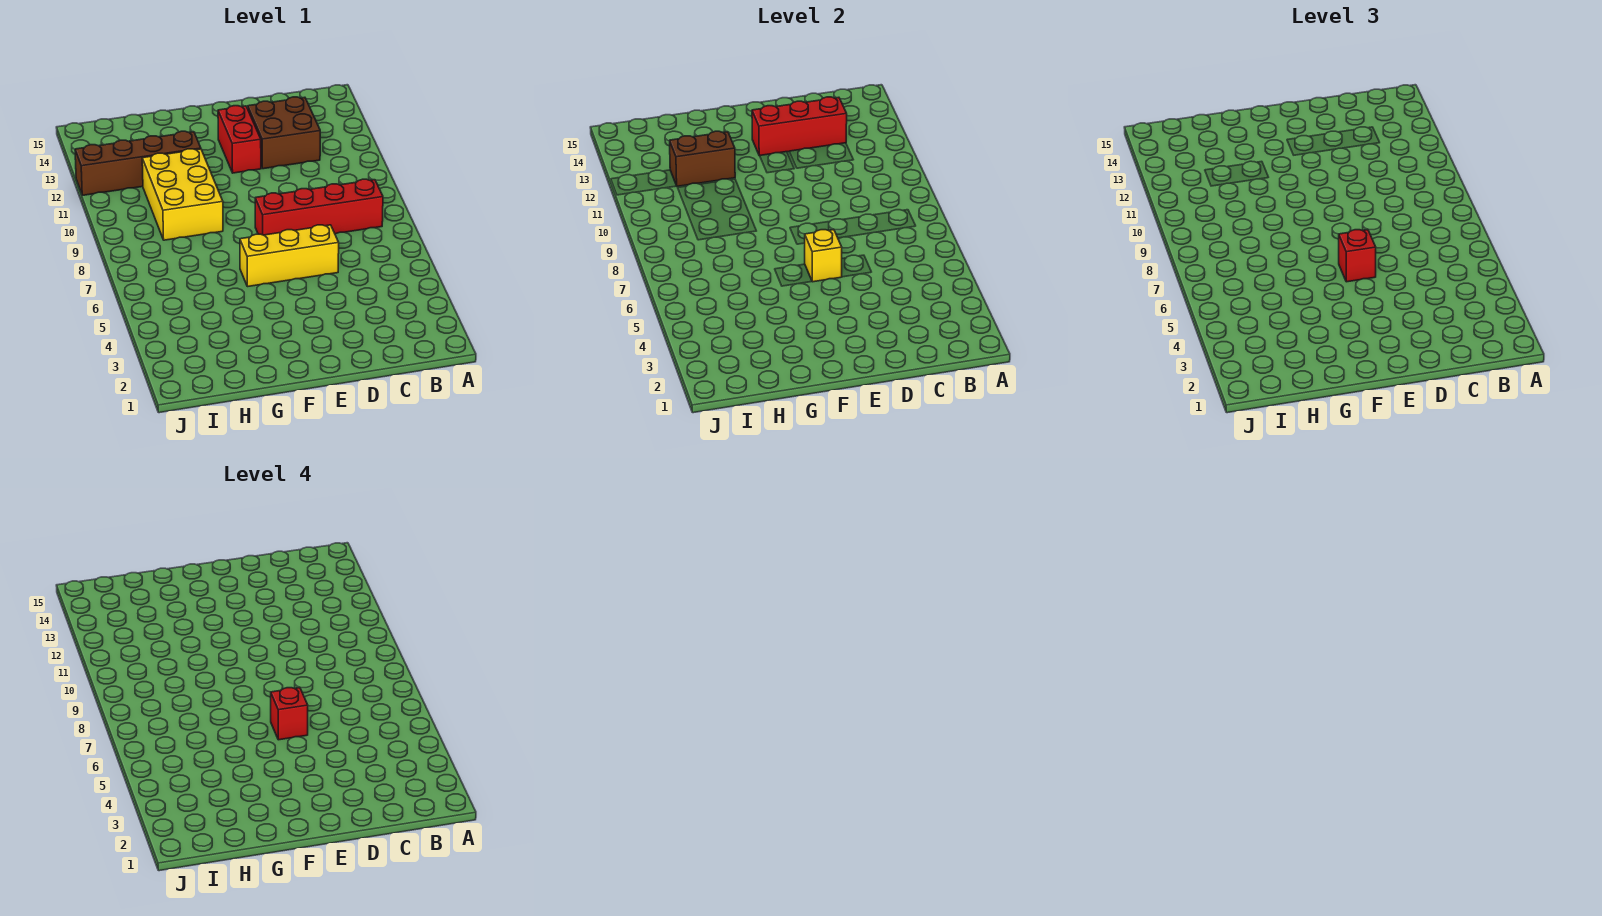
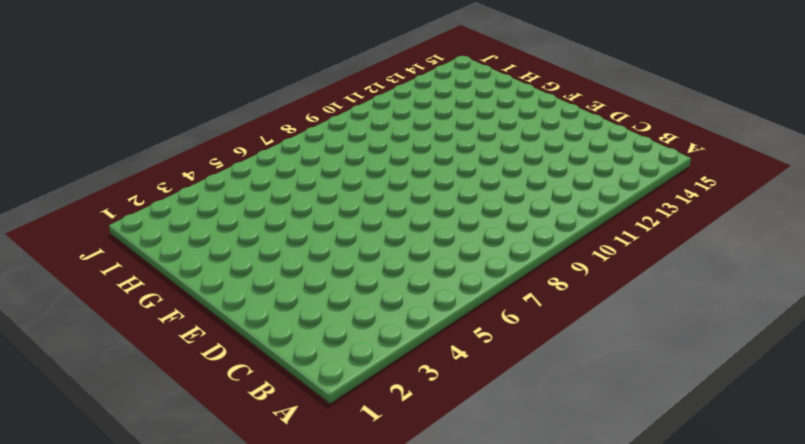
none -> red 1x4 brick [255,179,383,235]
none -> brown 2x2 brick [248,97,320,169]

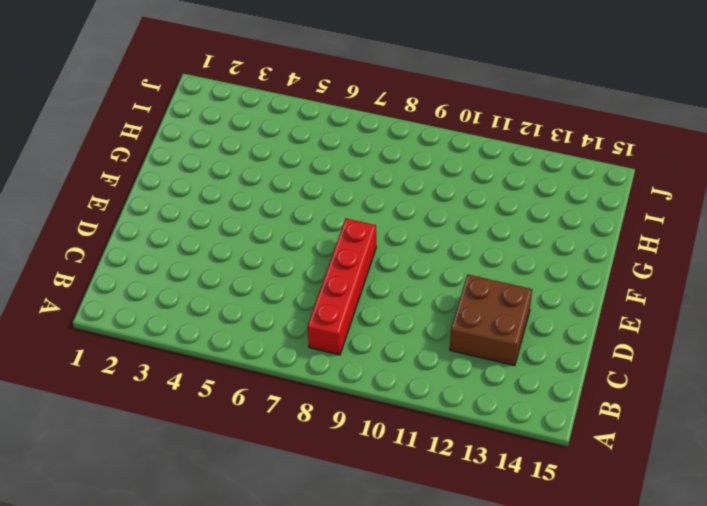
none -> yellow 1x3 brick [240,225,339,287]
none -> red 1x2 brick [218,106,261,173]

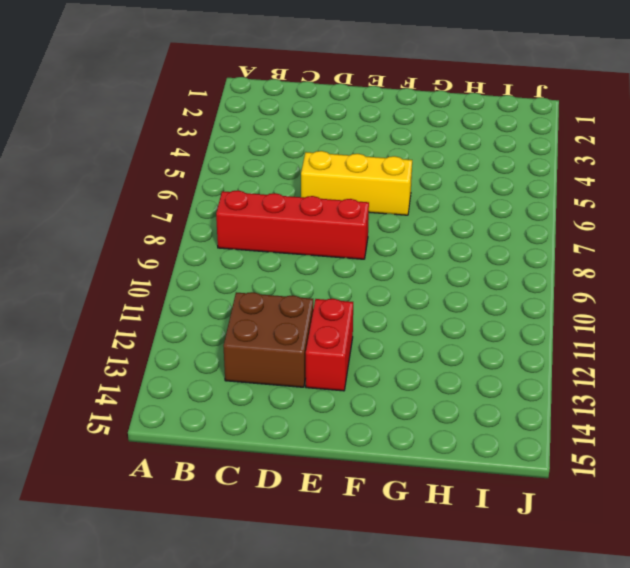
none -> yellow 2x3 brick [142,149,223,240]
none -> brown 1x4 brick [75,131,201,195]

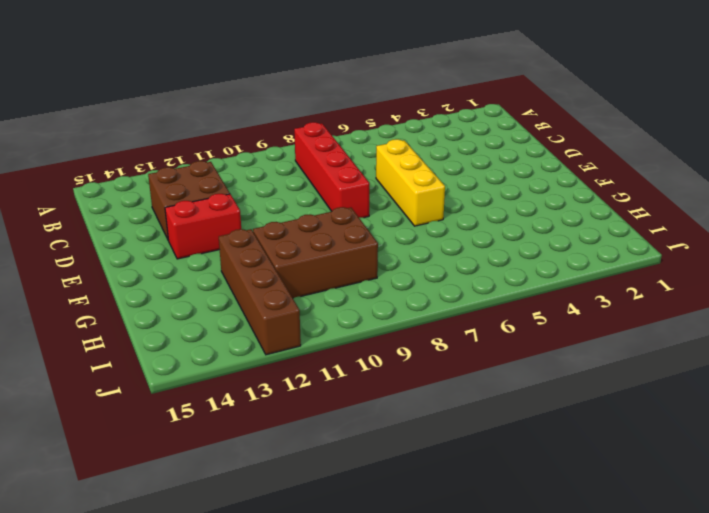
brown 2x3 brick [253,207,378,298] -> yellow 2x3 brick [142,149,223,240]
none -> red 1x3 brick [752,97,847,156]
none -> yellow 1x1 brick [805,230,842,282]

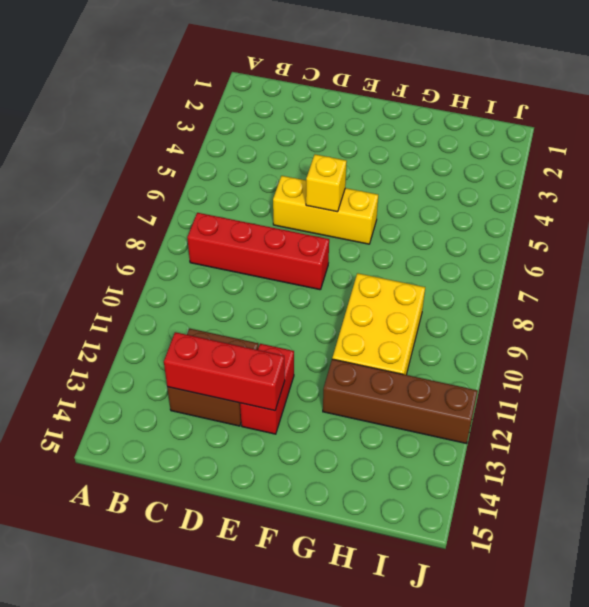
none -> brown 1x2 brick [670,131,735,186]
none -> red 1x1 brick [1339,230,1376,282]

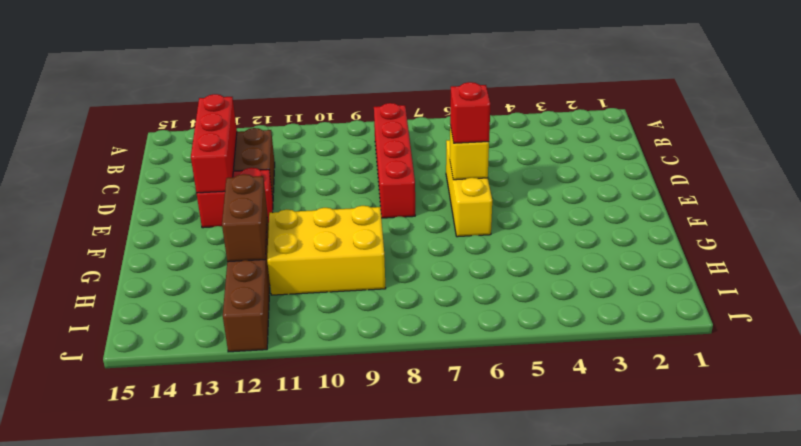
none -> red 1x1 brick [271,688,308,740]

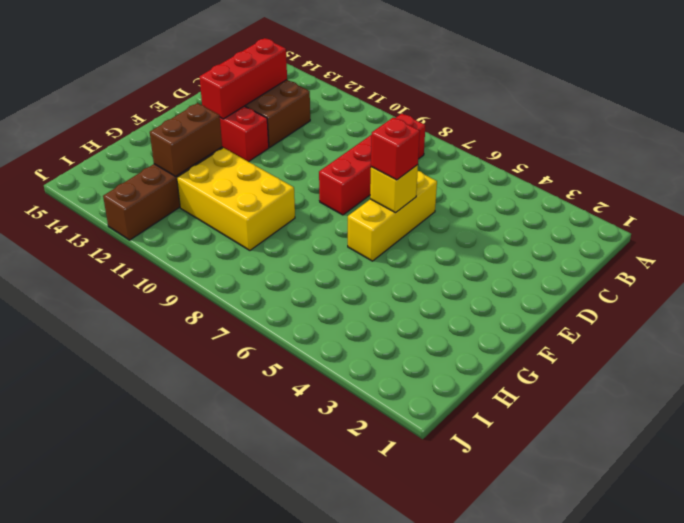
none -> red 1x1 brick [271,688,308,740]

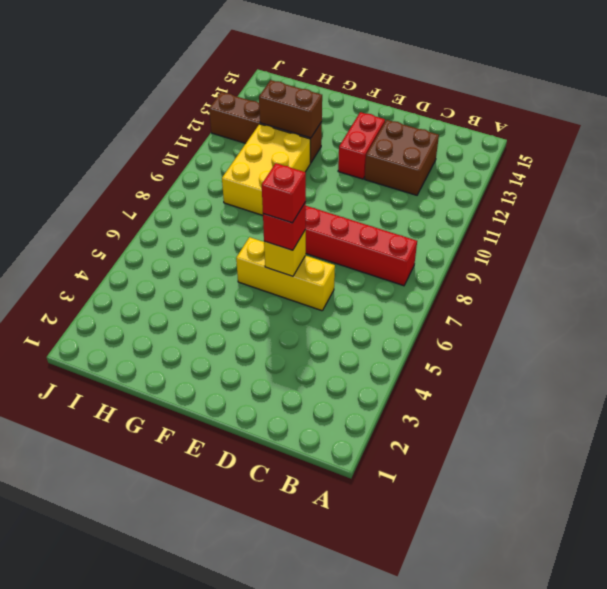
none -> red 1x3 brick [752,97,847,156]

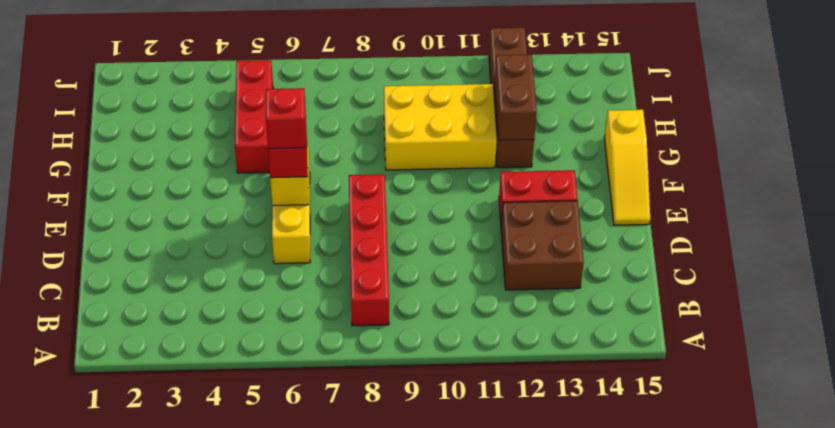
yellow 1x3 slope [604,110,650,225] -> none
red 1x3 brick [235,60,273,173] -> red 1x3 brick moved to [752,97,847,156]

